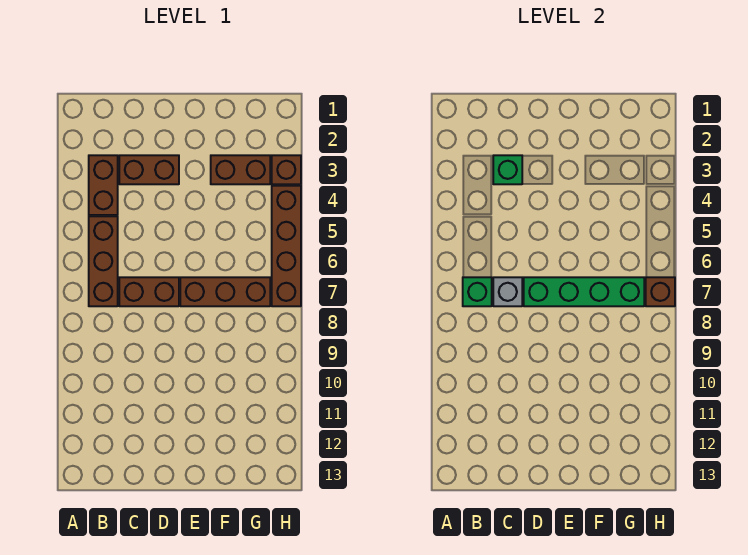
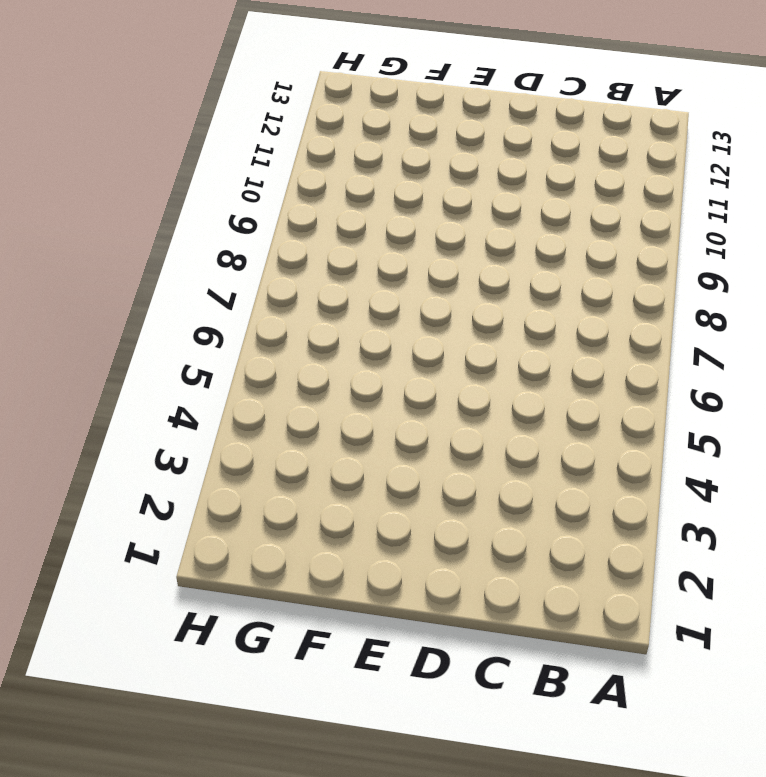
none -> brown 1x2 brick [89,155,118,215]
none -> brown 1x3 brick [89,216,118,306]
none -> brown 1x2 brick [119,155,179,184]

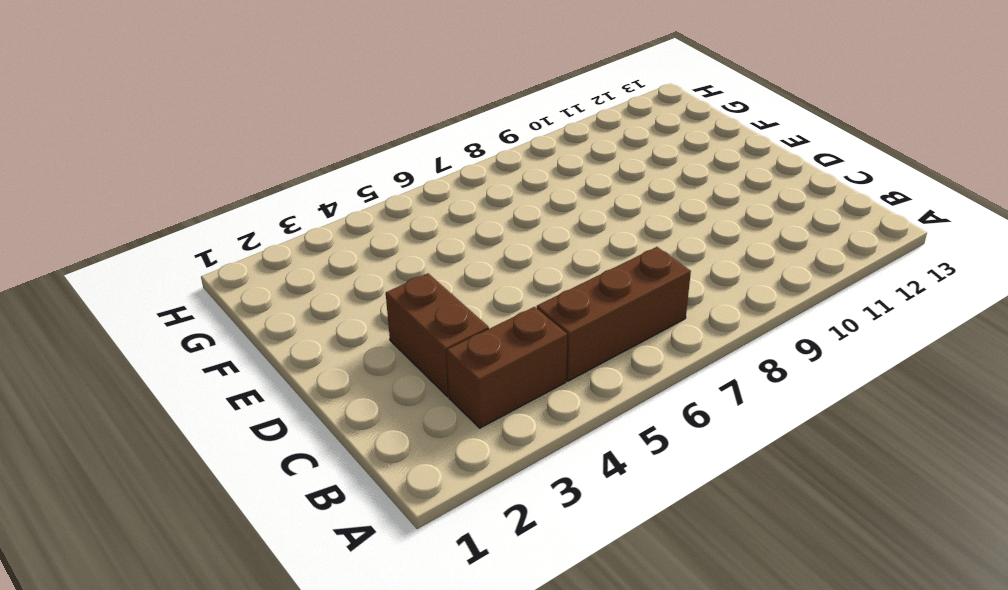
none -> brown 1x2 brick [119,277,179,306]
none -> brown 1x3 brick [180,277,270,306]
none -> brown 1x2 brick [211,155,270,184]

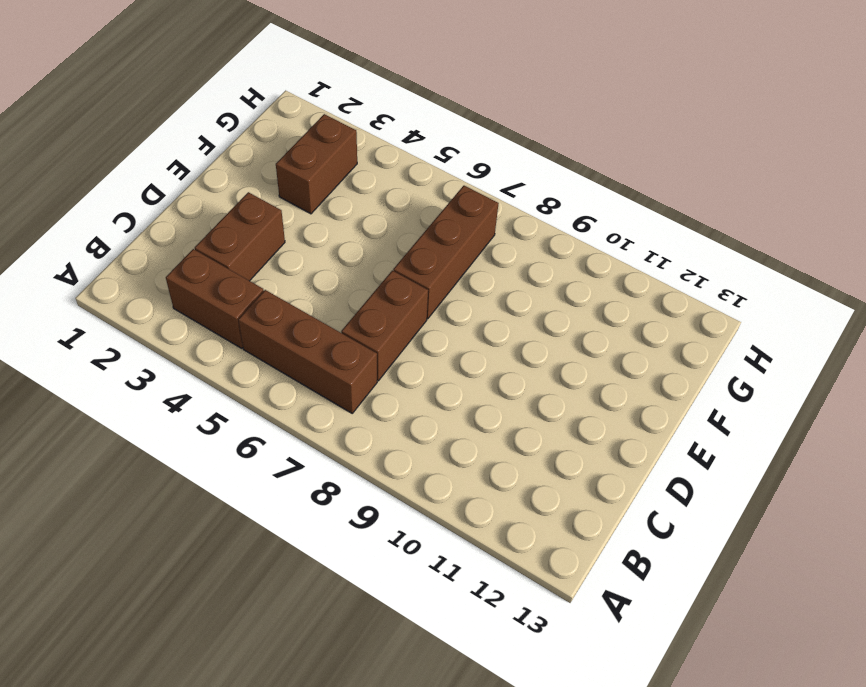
none -> brown 1x1 brick [272,155,301,184]
none -> brown 1x4 brick [272,186,301,306]
none -> green 1x1 brick [463,277,492,306]

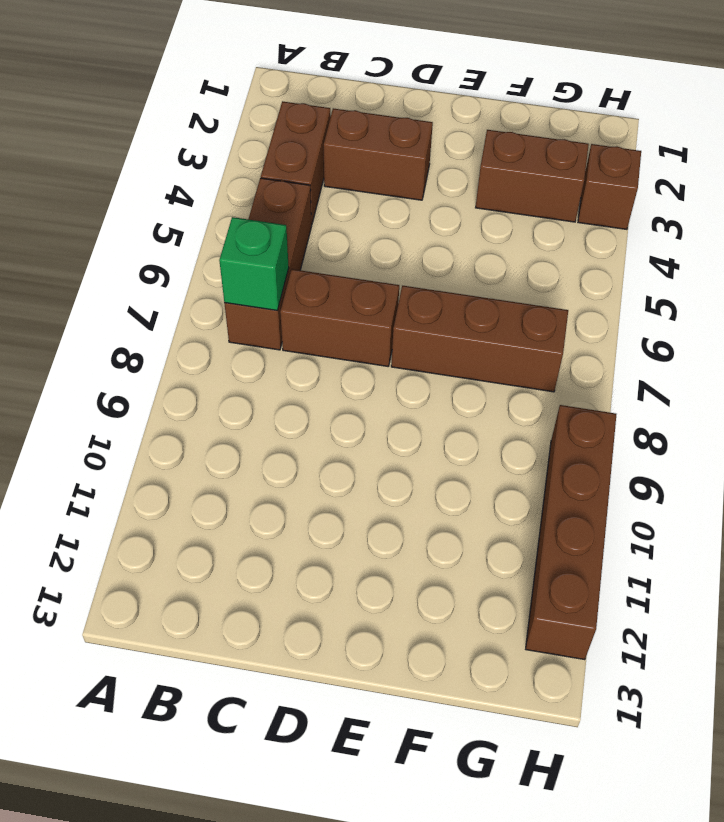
brown 1x4 brick [526,405,616,660] -> brown 1x4 brick moved to [272,186,301,306]
none -> green 1x1 brick [493,155,522,184]
none -> grey 1x1 brick [493,277,522,306]
none -> green 1x4 brick [524,277,644,306]

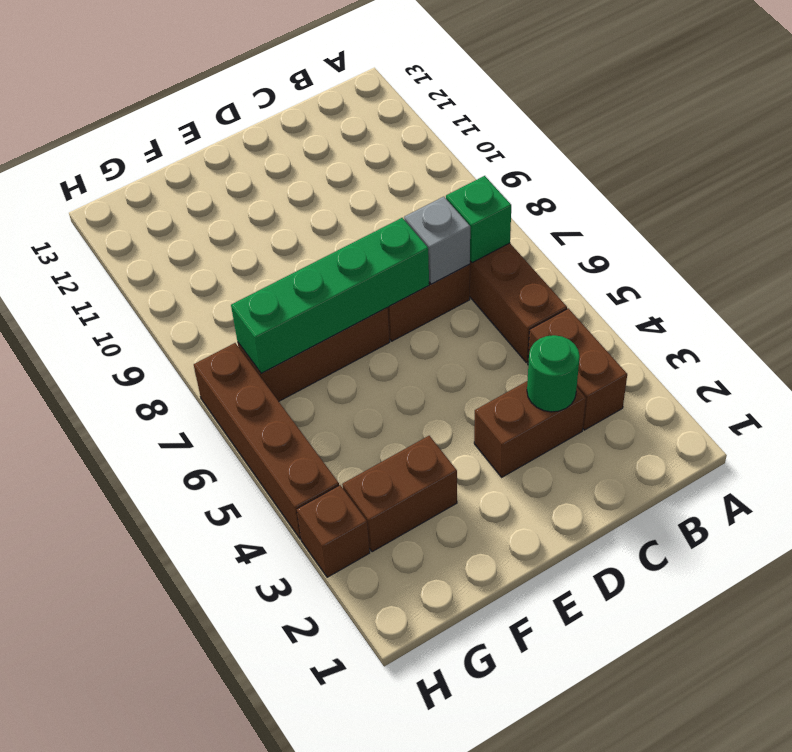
green 1x1 round brick [527,335,580,412] -> green 1x1 brick [493,155,522,184]
none -> brown 1x1 brick [646,277,675,306]

